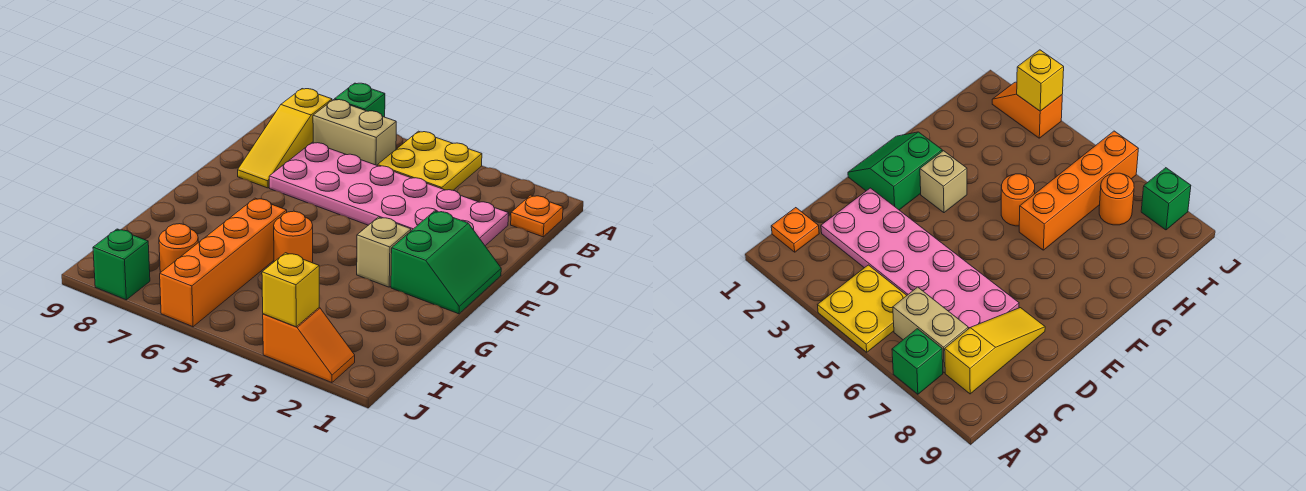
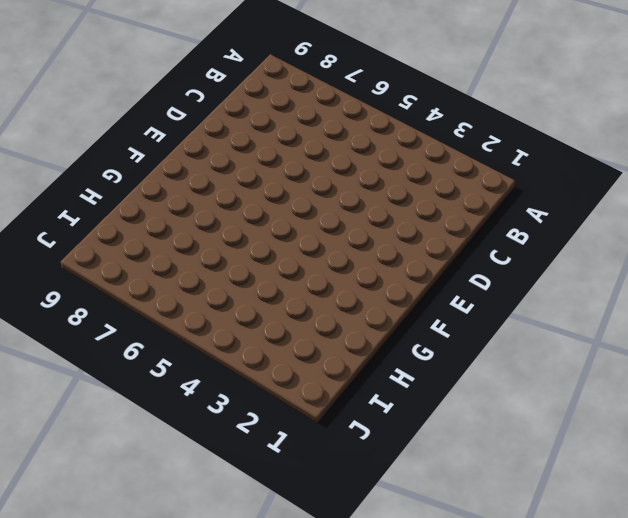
none -> yellow 2x2 plate [378,131,482,190]
none -> green 1x1 brick [335,83,385,117]
none -> orange 1x1 plate [511,195,563,237]

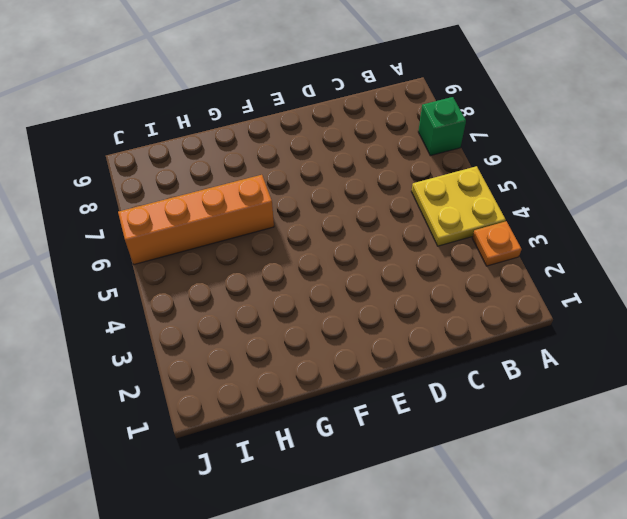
orange 1x1 plate [472,221,521,266] -> orange 1x1 plate moved to [511,195,563,237]
none -> tan 1x2 brick [313,100,396,166]
none -> yellow 1x3 slope [238,89,332,188]
none -> pink 2x6 plate [269,142,509,246]

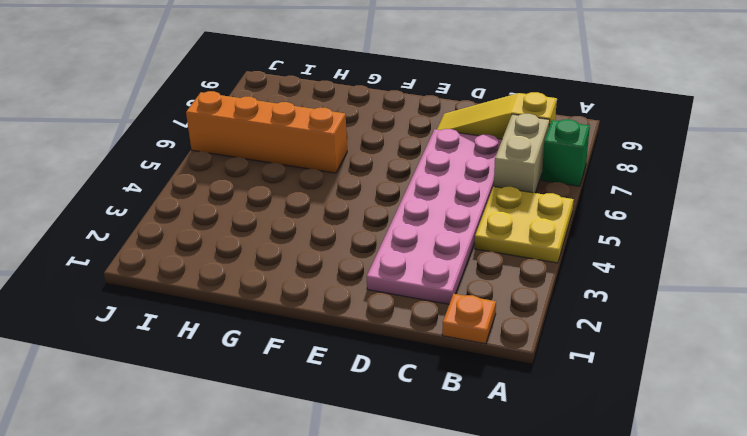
none -> green 2x2 slope [391,211,501,314]
none -> tan 1x1 brick [357,217,411,287]
none -> orange 1x1 round brick [274,211,313,263]

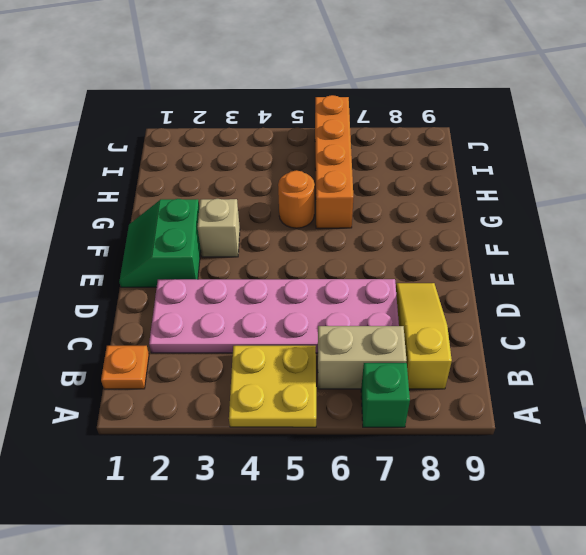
none -> orange 1x1 round brick [159,224,198,273]
none -> orange 1x2 slope [263,308,355,383]
none -> green 1x1 brick [93,229,150,300]

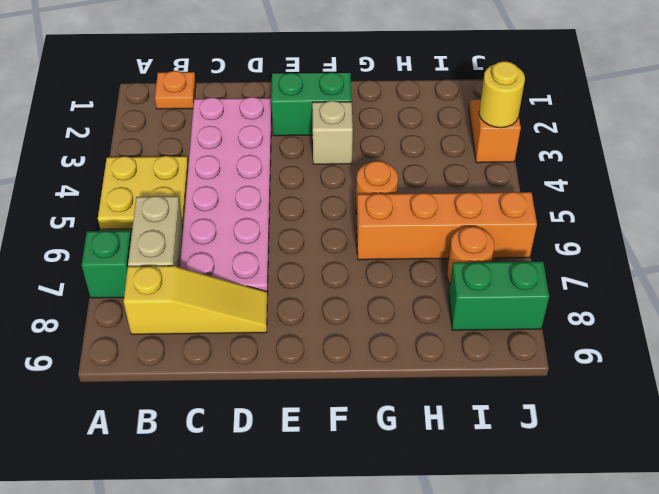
green 1x2 brick [449,261,549,330] -> green 1x1 brick [93,229,150,300]
yellow 1x1 round brick [479,61,525,128] -> yellow 1x1 brick [262,253,319,327]

